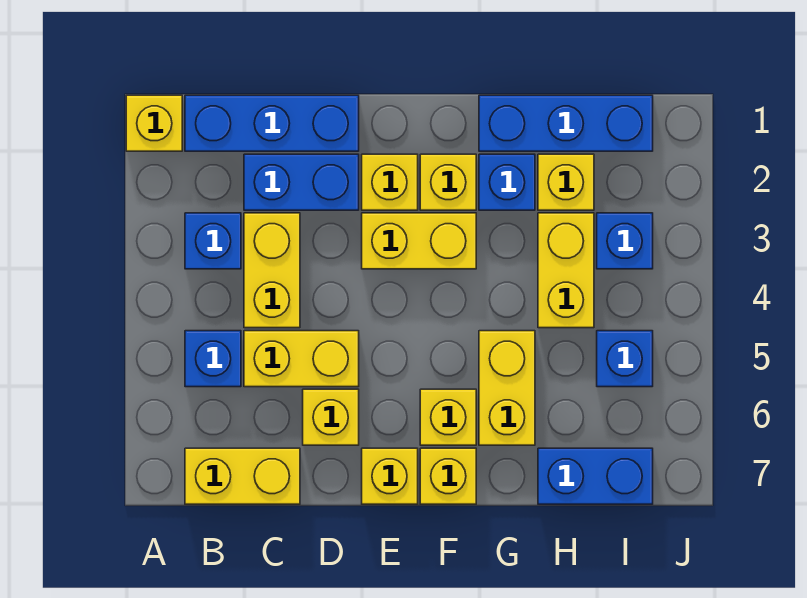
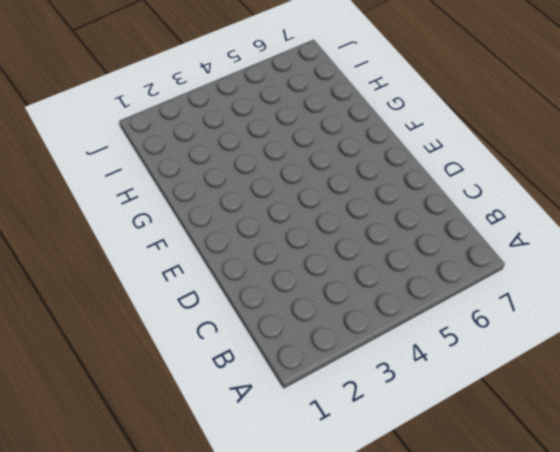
none -> yellow 1x1 brick [126,95,182,151]
none -> blue 1x3 brick [185,95,359,151]
none -> blue 1x1 brick [185,213,241,269]

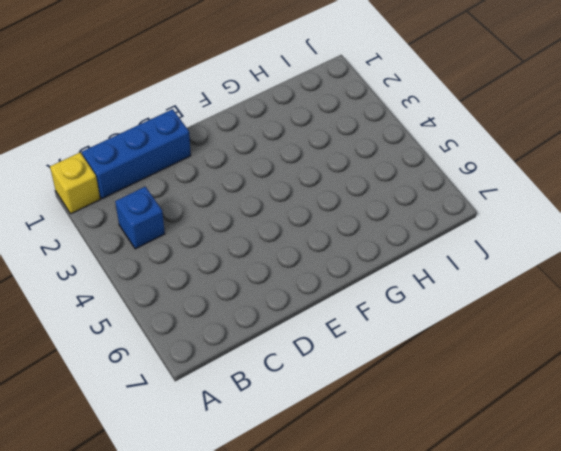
none -> blue 1x1 brick [185,331,241,387]
none -> yellow 1x2 brick [185,448,300,504]
none -> blue 1x2 brick [244,154,359,210]

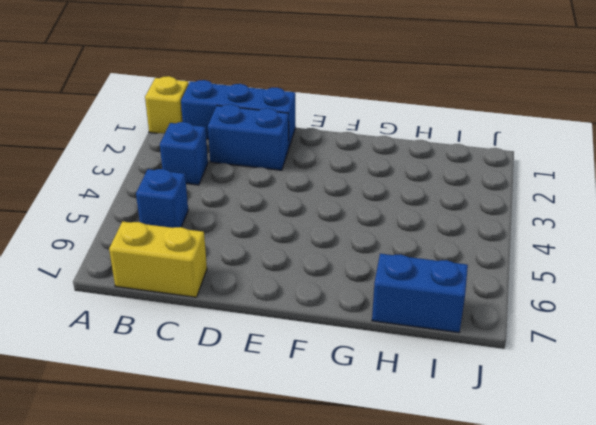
none -> yellow 1x2 brick [244,213,300,328]
none -> yellow 1x2 brick [244,331,359,387]
none -> yellow 1x1 brick [303,389,359,445]

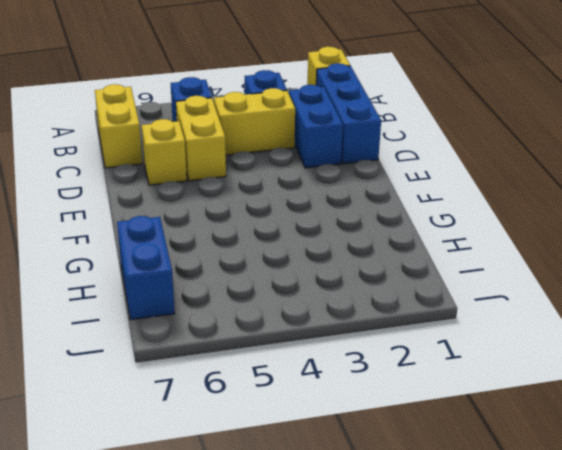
none -> yellow 1x1 brick [362,154,418,210]
none -> yellow 1x2 brick [362,213,476,269]
none -> yellow 1x1 brick [362,448,418,504]

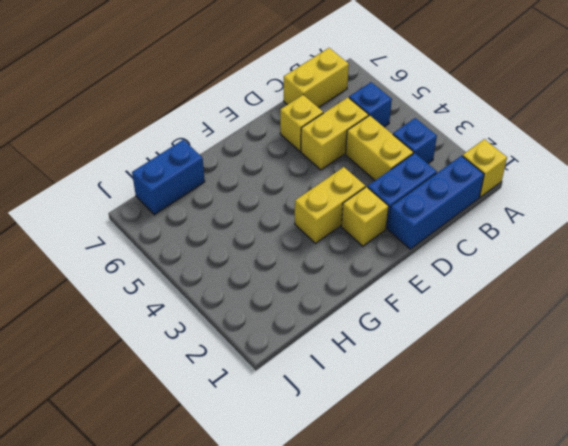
none -> yellow 1x1 brick [362,448,418,504]
none -> yellow 1x1 brick [420,154,476,210]
none -> yellow 1x1 brick [420,389,476,445]

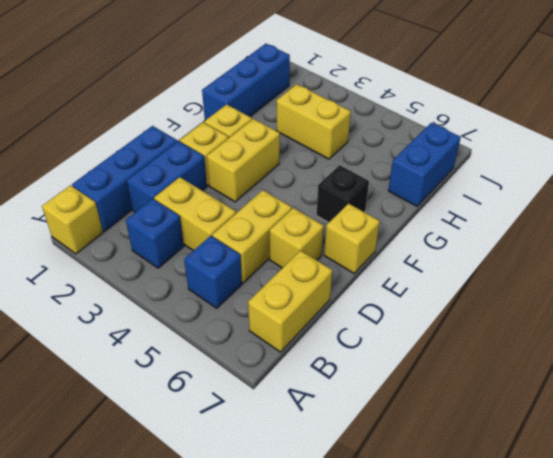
black 1x1 brick [316,165,369,223] -> yellow 1x1 brick [420,389,476,445]
none -> yellow 1x1 brick [420,448,476,504]
none -> blue 1x1 brick [479,154,535,210]
none -> yellow 1x2 brick [479,331,535,445]

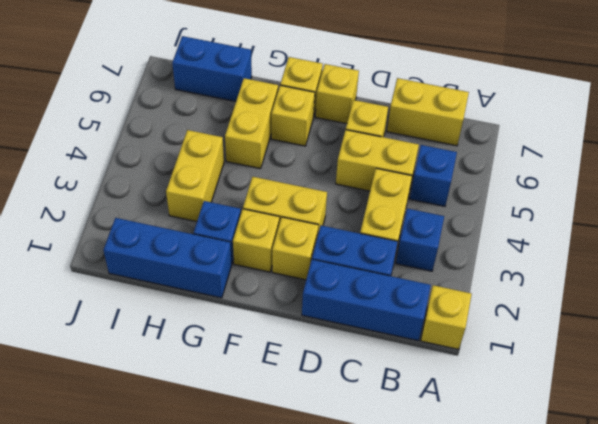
none -> yellow 1x1 brick [538,154,594,210]
none -> blue 1x1 brick [597,213,653,269]
none -> blue 1x1 brick [597,331,653,387]

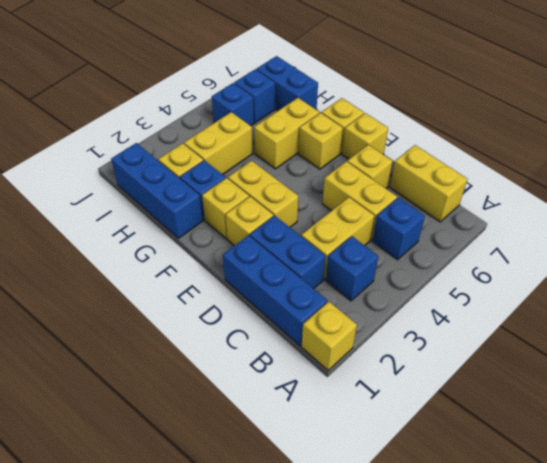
blue 1x1 brick [234,69,275,123] -> blue 1x1 brick moved to [597,213,653,269]

